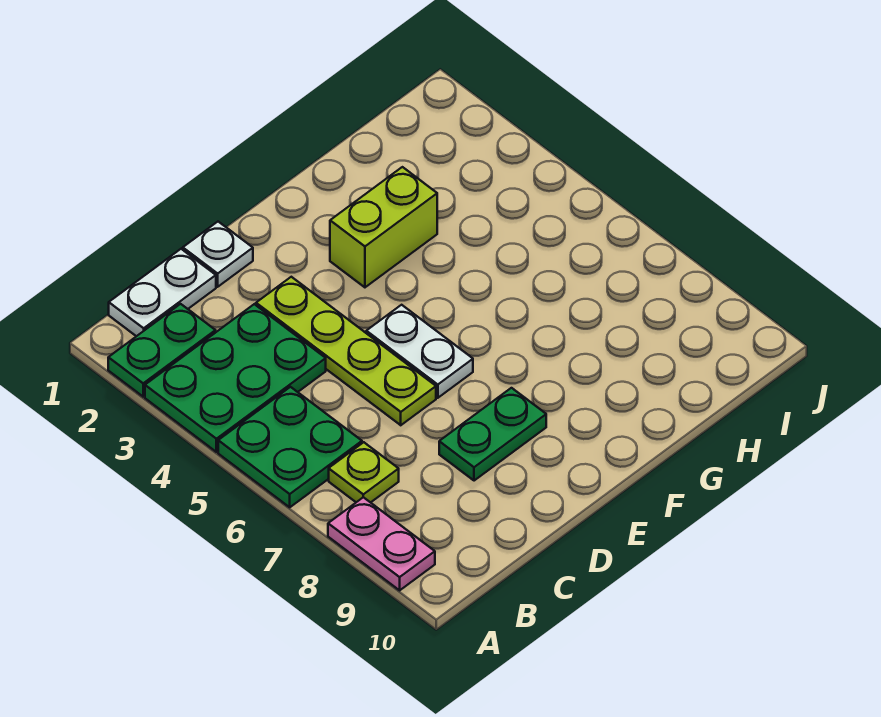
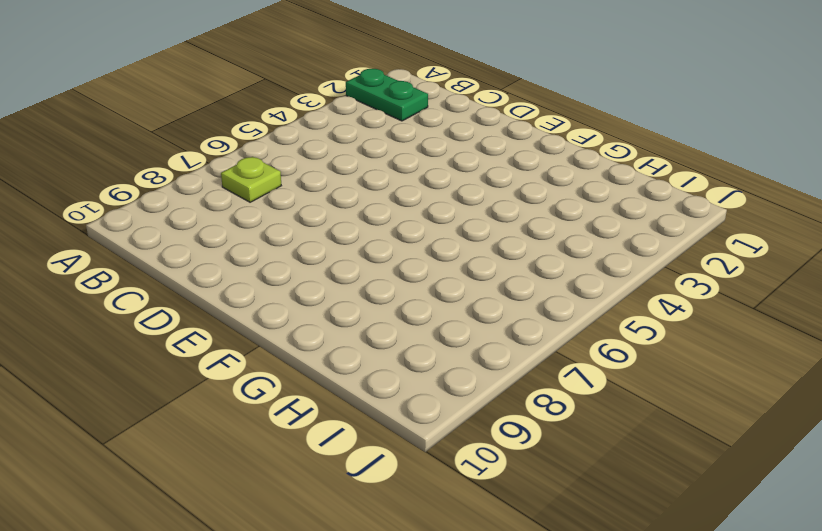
none -> green 2x3 plate [145,304,326,452]
none -> green 2x2 plate [218,387,362,507]

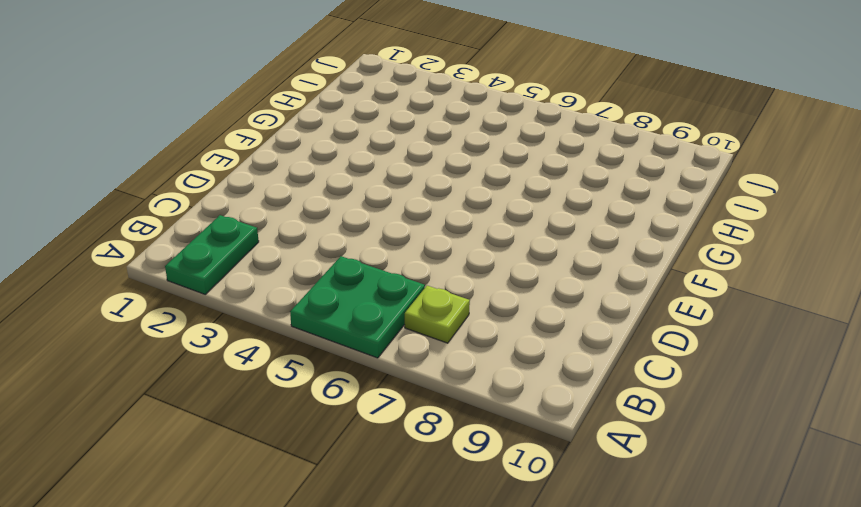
none -> green 2x3 plate [145,304,326,452]
none -> pink 1x2 plate [328,497,435,590]

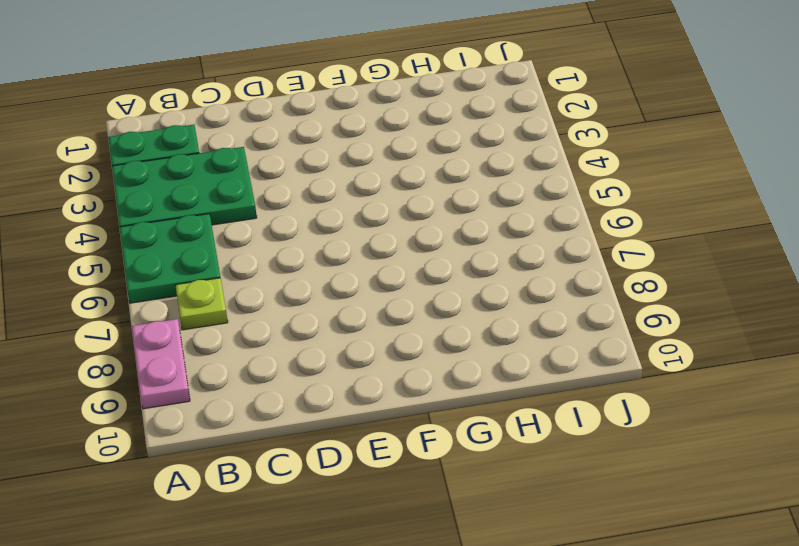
none -> white 1x2 plate [109,249,216,336]
none -> white 1x1 plate [183,222,253,287]

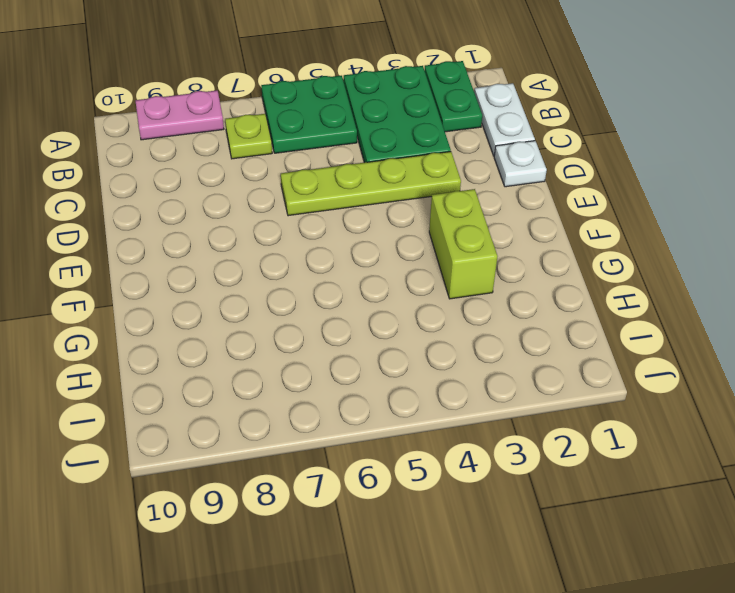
none -> green 1x2 plate [439,388,546,481]
none -> white 1x2 plate [366,305,473,398]

